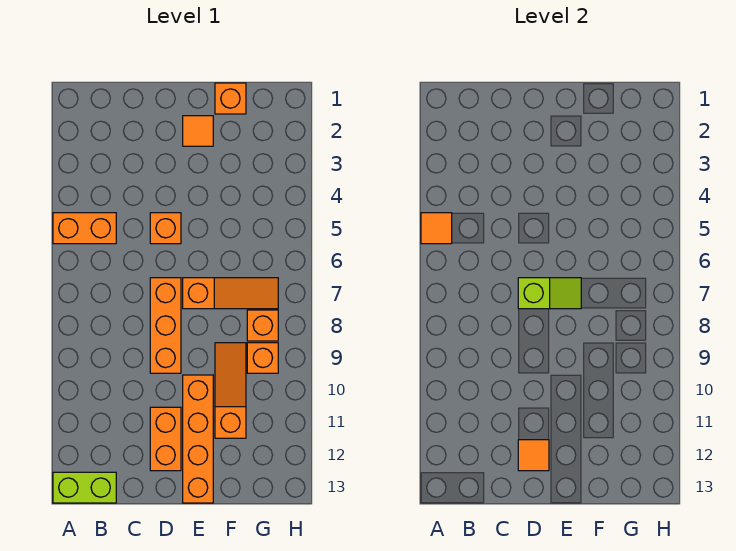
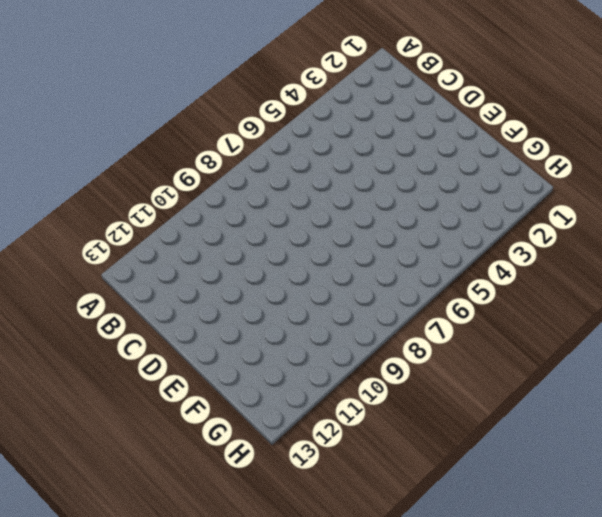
none -> orange 1x2 brick [53,213,116,244]
none -> lime 1x2 brick [53,472,116,503]
none -> orange 1x1 brick [150,213,181,244]

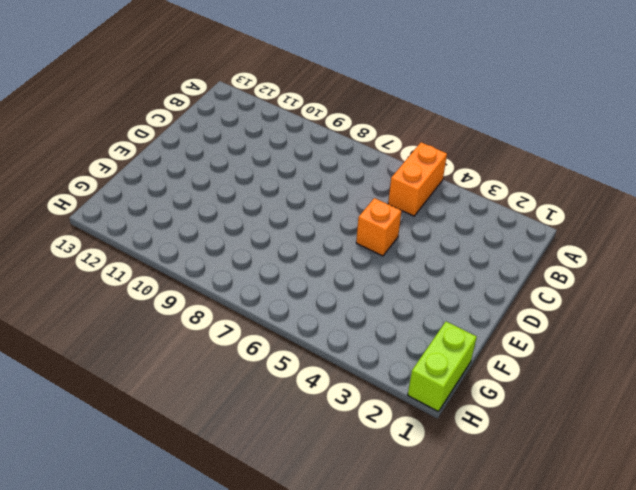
lime 1x2 brick [408,322,477,412] -> lime 1x2 brick moved to [53,472,116,503]
none -> orange 1x3 brick [150,278,181,373]
none -> orange 1x2 brick [150,407,181,471]
none -> orange 1x1 tile [183,116,213,146]

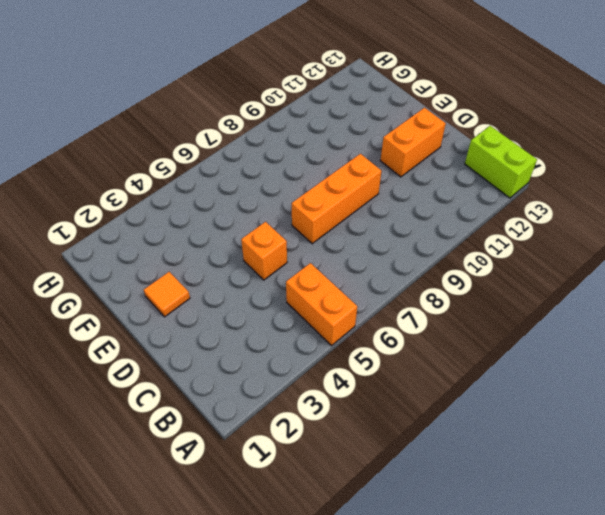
none -> orange 1x3 slope [183,278,278,309]
none -> orange 1x4 brick [183,375,213,503]
none -> orange 1x1 brick [215,83,246,114]

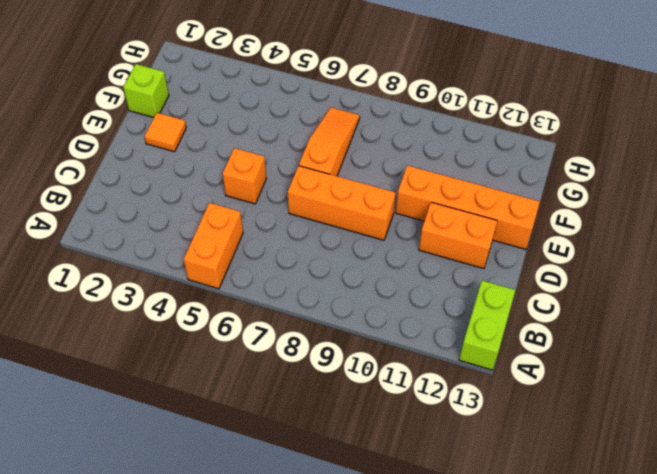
lime 1x1 brick [123,64,169,117] -> orange 1x1 brick [215,83,246,114]
none -> orange 1x3 slope [215,343,246,438]
none -> orange 1x1 brick [247,310,278,341]
none -> orange 1x1 brick [247,343,278,373]

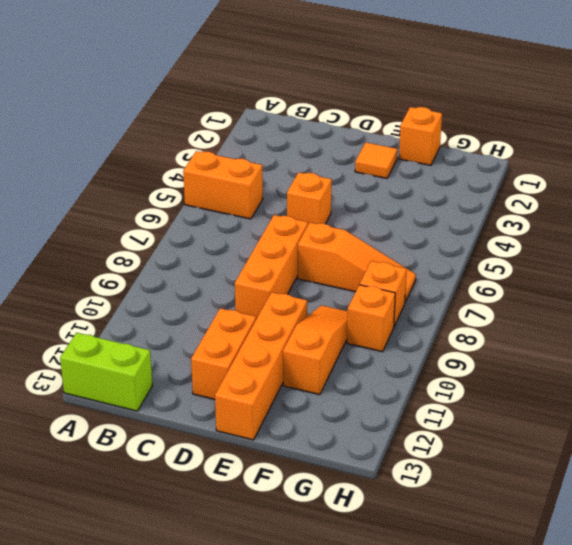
none -> orange 1x1 tile [421,213,452,244]
none -> lime 1x2 slope [518,278,581,309]
none -> orange 1x1 tile [518,440,549,471]

